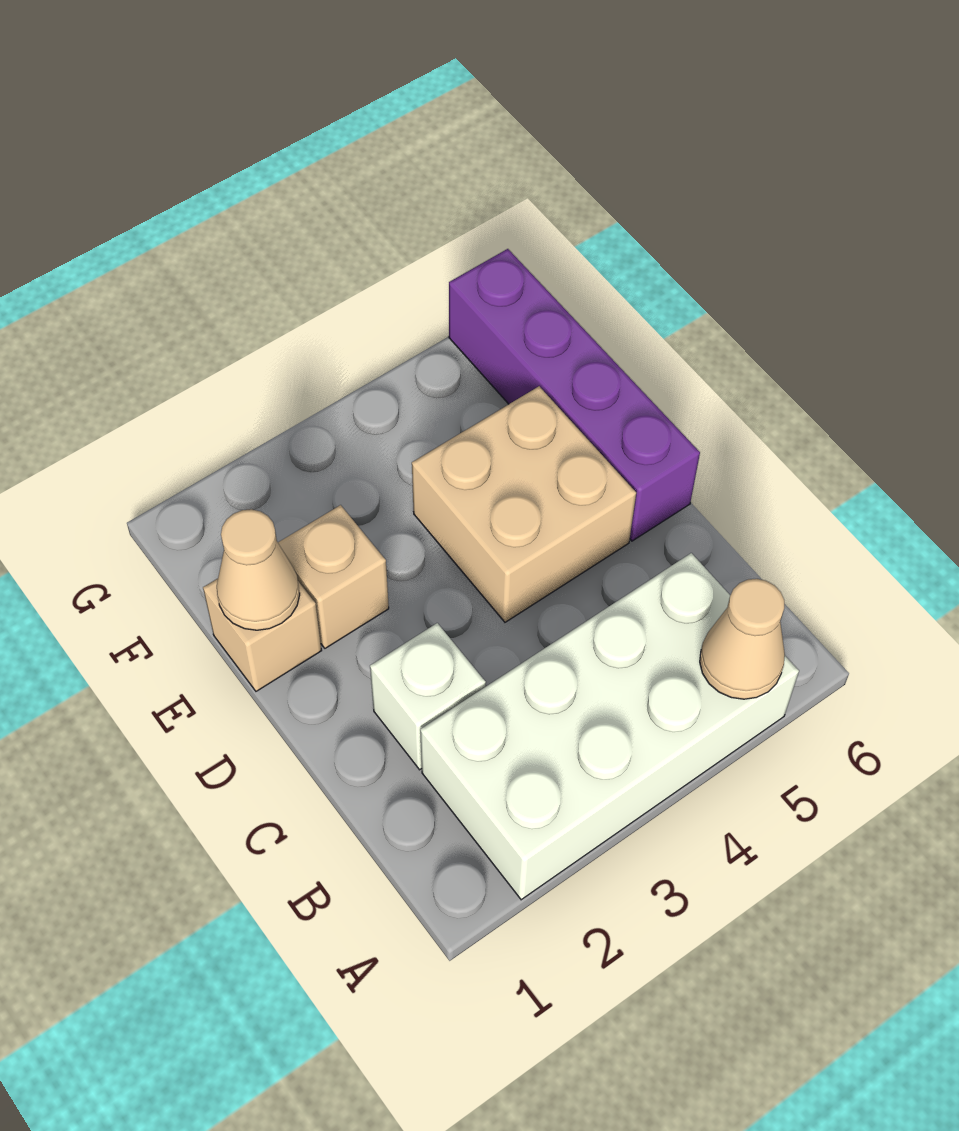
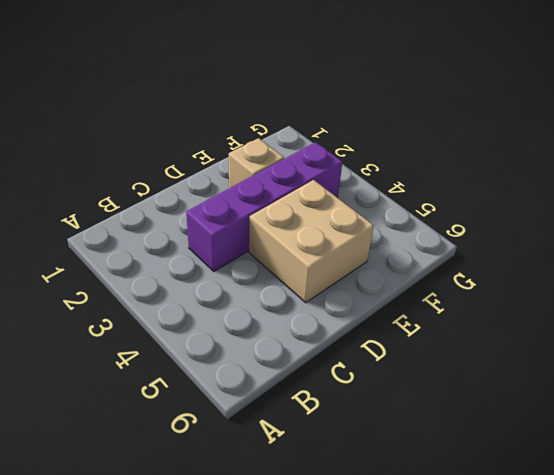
purple 1x4 brick [186,142,342,271] -> purple 1x4 brick moved to [449,249,700,541]
none -> white 2x4 brick [420,553,799,900]
none -> white 1x1 brick [370,623,486,770]

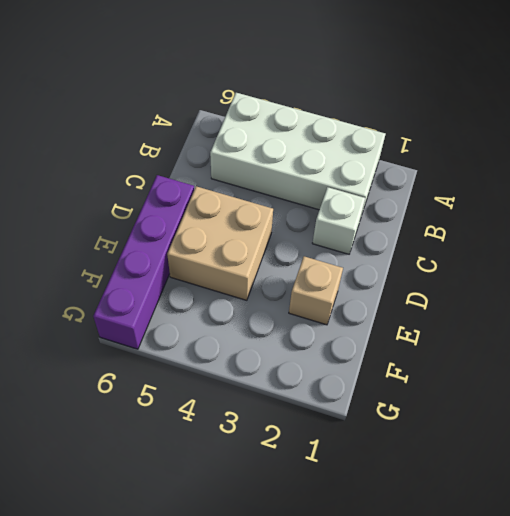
none -> tan 1x1 brick [203,579,322,691]
none -> tan 1x1 cone [700,579,785,699]

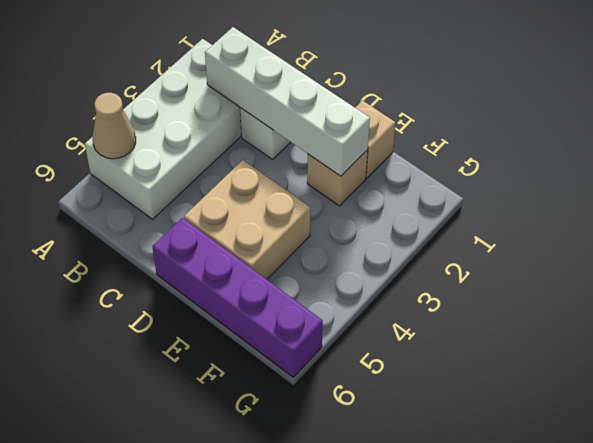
white 1x4 brick [205,27,370,176] -> none
none -> tan 1x1 cone [217,509,300,630]

